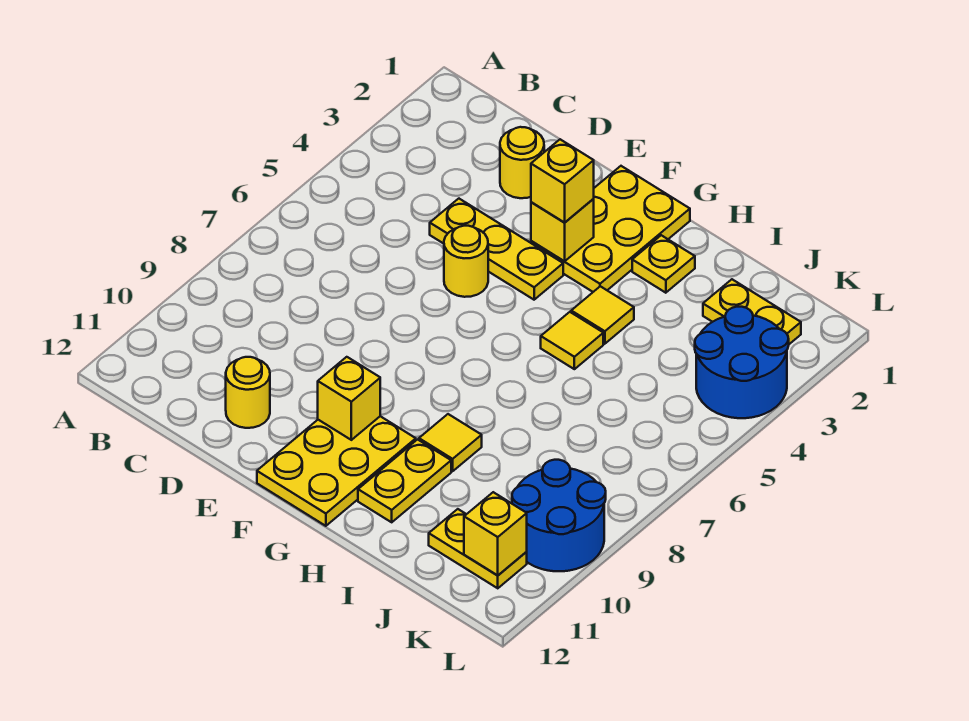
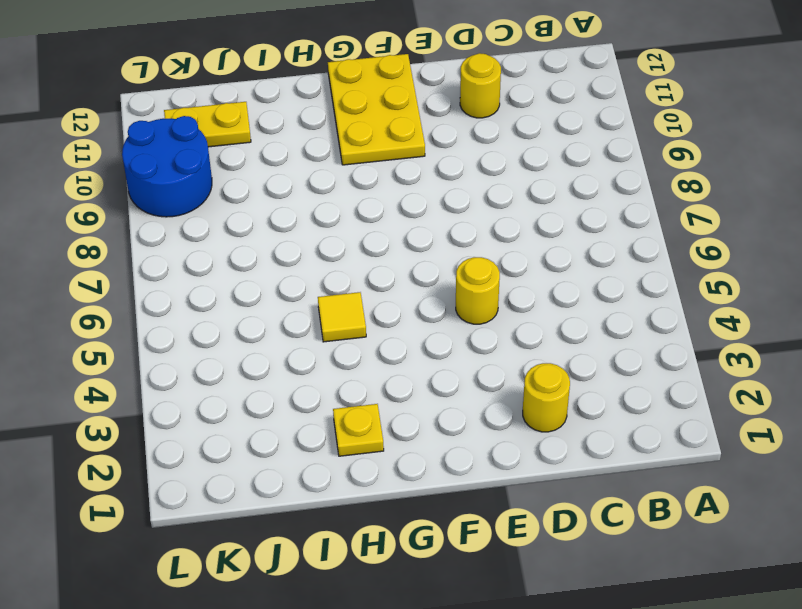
none -> yellow 1x3 plate [430,199,563,300]
none -> yellow 2x3 plate [531,166,690,292]
none -> yellow 1x1 tile [571,286,634,344]

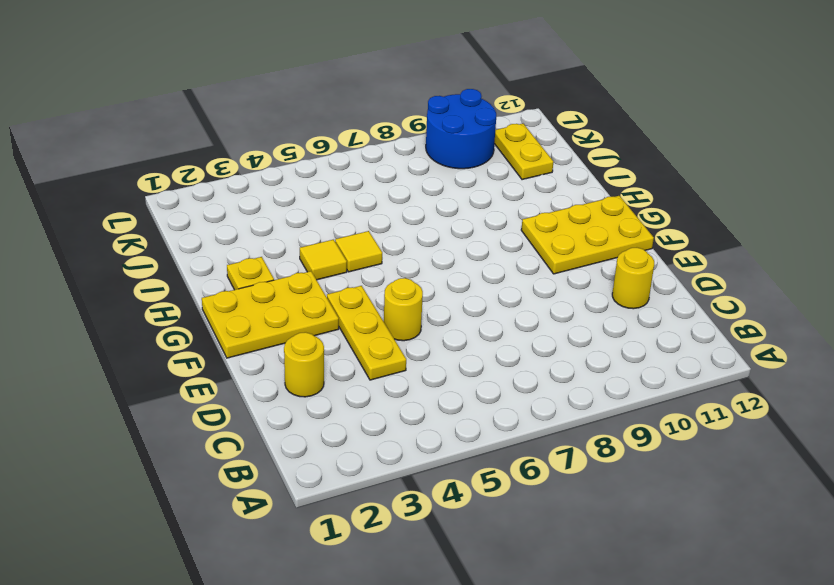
none -> yellow 1x1 tile [419,414,482,471]
none -> yellow 1x2 plate [358,440,451,522]
none -> yellow 1x2 plate [703,279,801,344]

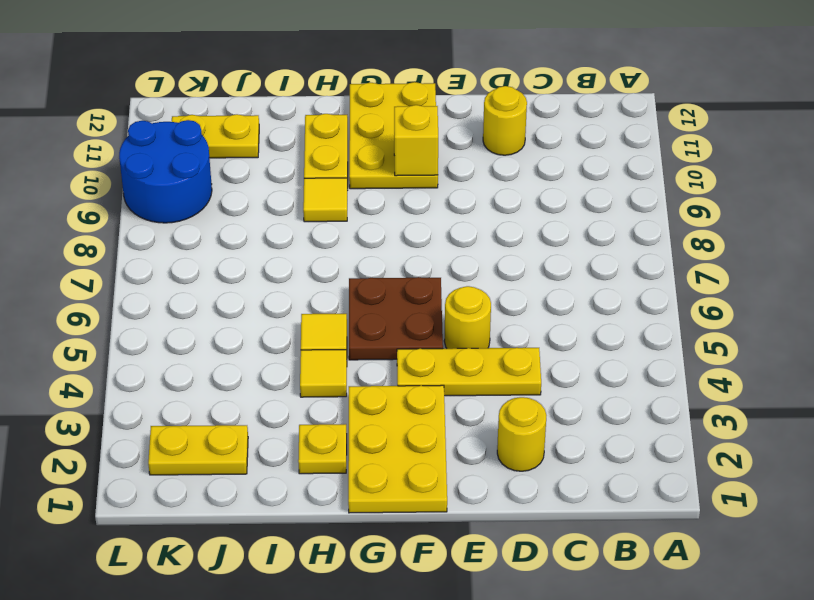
brown 2x2 plate [349,277,443,360] -> none
none -> blue 2x2 round brick [695,307,789,418]
none -> yellow 1x1 brick [531,199,594,261]
none -> yellow 1x1 brick [464,492,527,575]

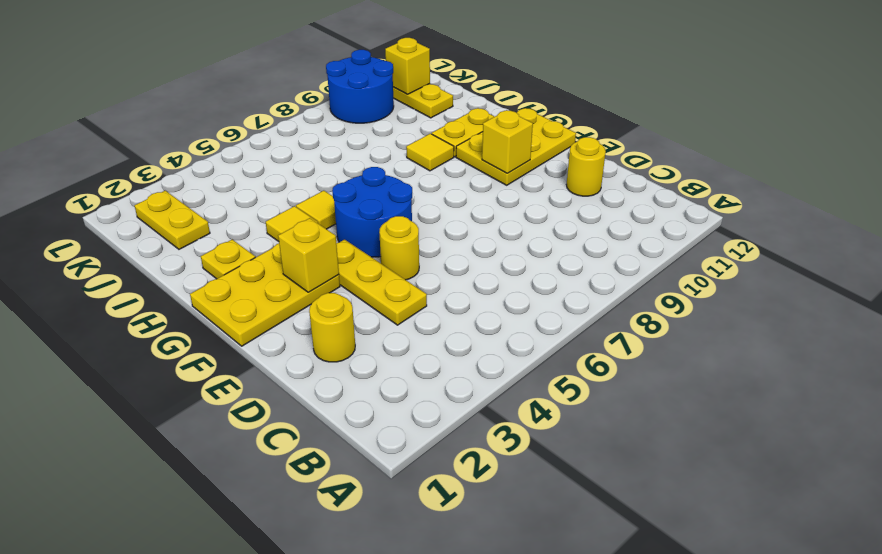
blue 2x2 round brick [332,167,412,257] -> blue 2x2 round brick moved to [695,307,789,418]
none -> yellow 1x1 brick [531,139,594,222]

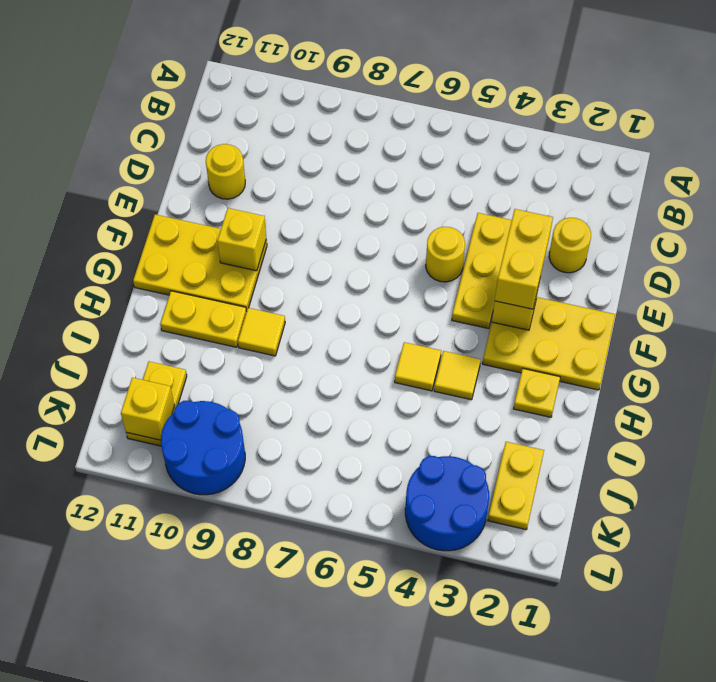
yellow 1x2 brick [495,209,553,309] -> yellow 1x1 brick [531,139,594,222]

